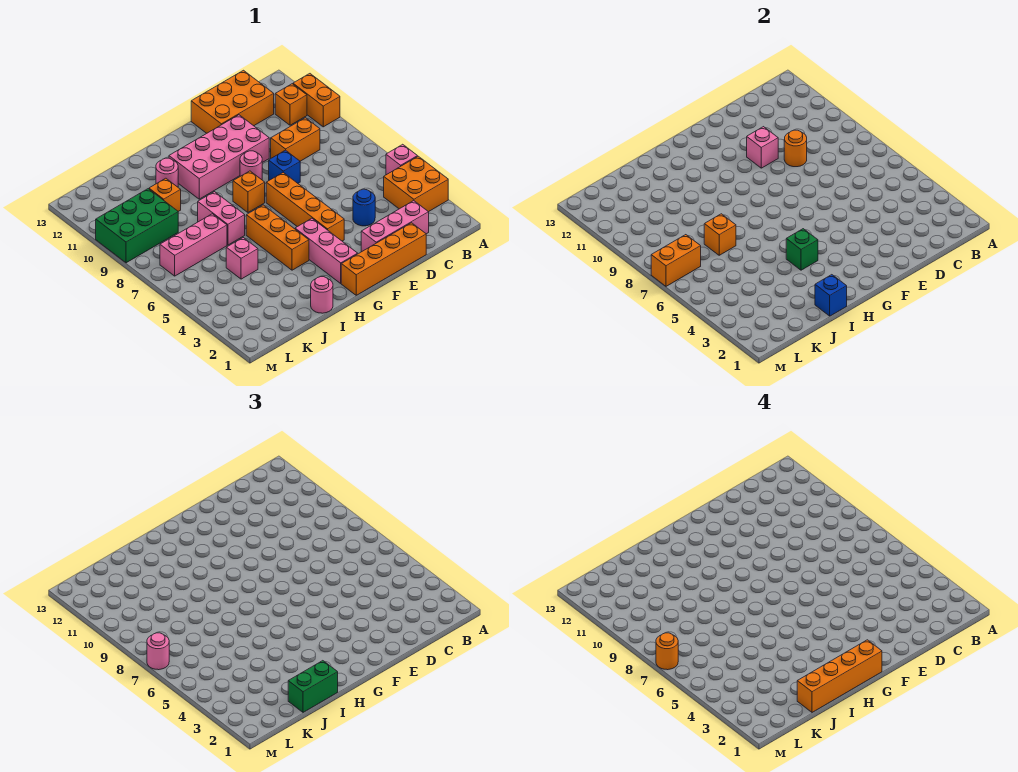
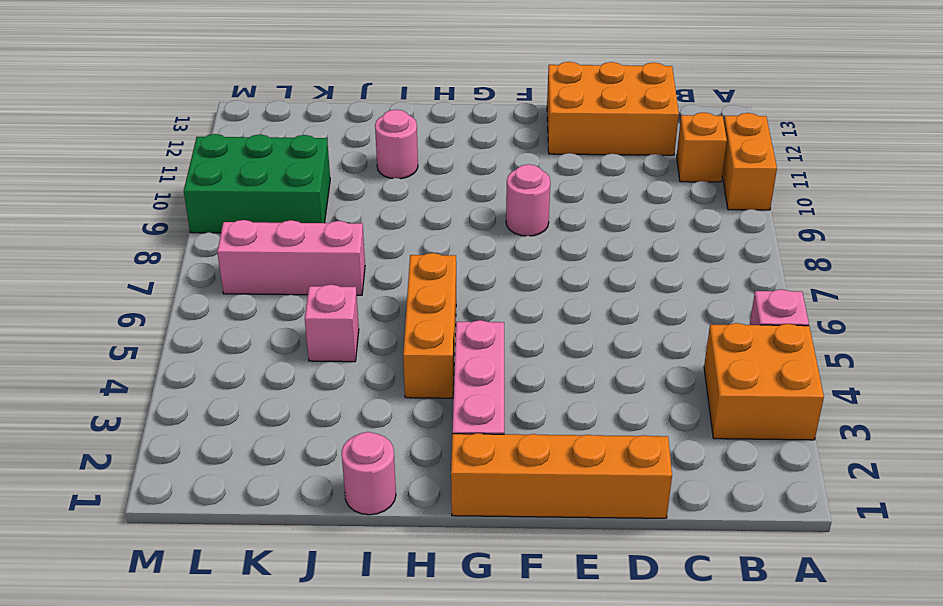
none -> pink 1x3 brick [361,201,429,252]
none -> orange 1x2 brick [271,118,320,161]
none -> blue 1x1 round brick [353,189,375,226]
none -> blue 1x1 brick [269,150,300,183]

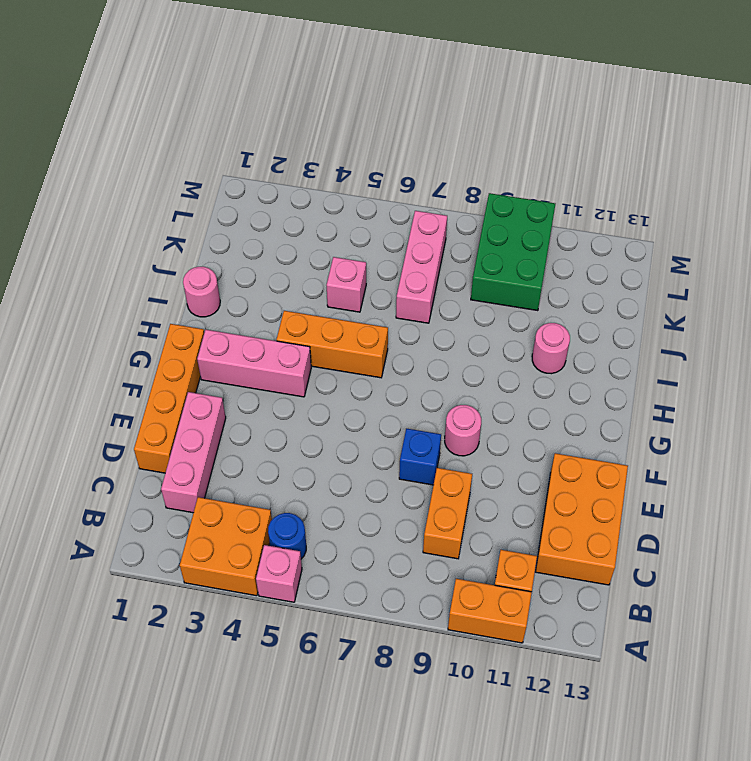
blue 1x1 round brick [268,513,306,559] -> blue 1x1 round brick moved to [353,189,375,226]
none -> pink 2x4 brick [169,115,269,199]
none -> orange 1x4 brick [266,173,344,241]
none -> orange 1x1 brick [233,171,265,212]
none -> pink 1x2 brick [198,192,245,245]

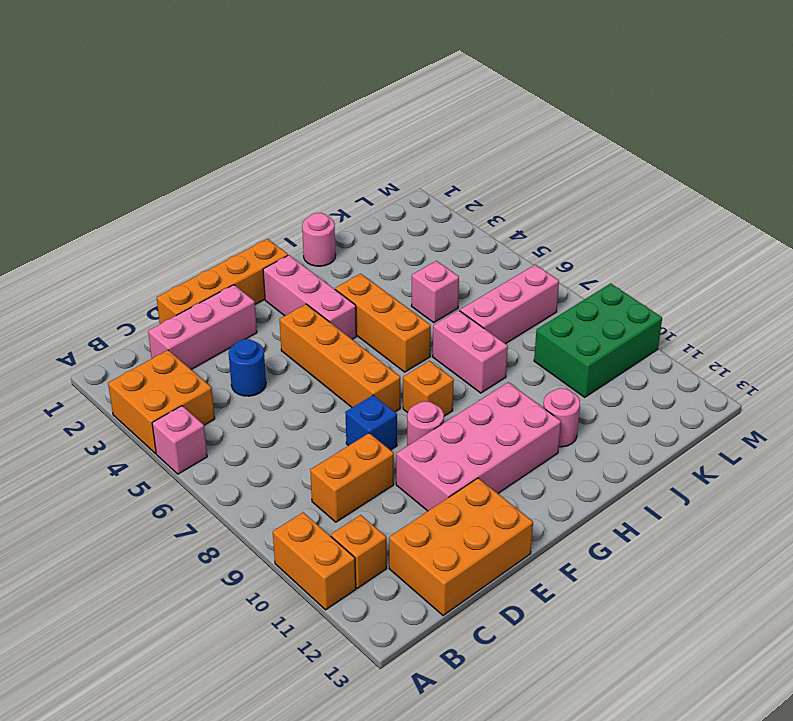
none -> orange 1x1 brick [149,178,181,211]
none -> orange 1x1 round brick [784,130,807,167]
none -> pink 1x1 brick [747,127,778,168]
none -> green 1x1 brick [786,229,818,270]

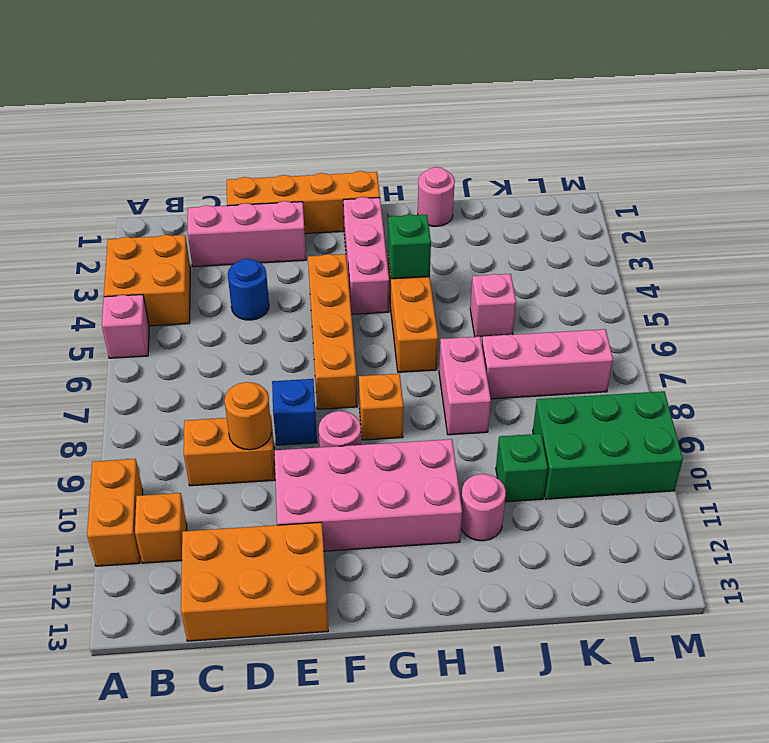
green 1x1 brick [496,434,548,502] -> orange 1x1 brick [149,178,181,211]
none -> pink 1x1 brick [747,127,778,168]
none -> blue 1x1 brick [815,275,847,316]
none -> orange 1x1 brick [704,214,736,255]
none -> orange 1x2 brick [651,235,701,286]

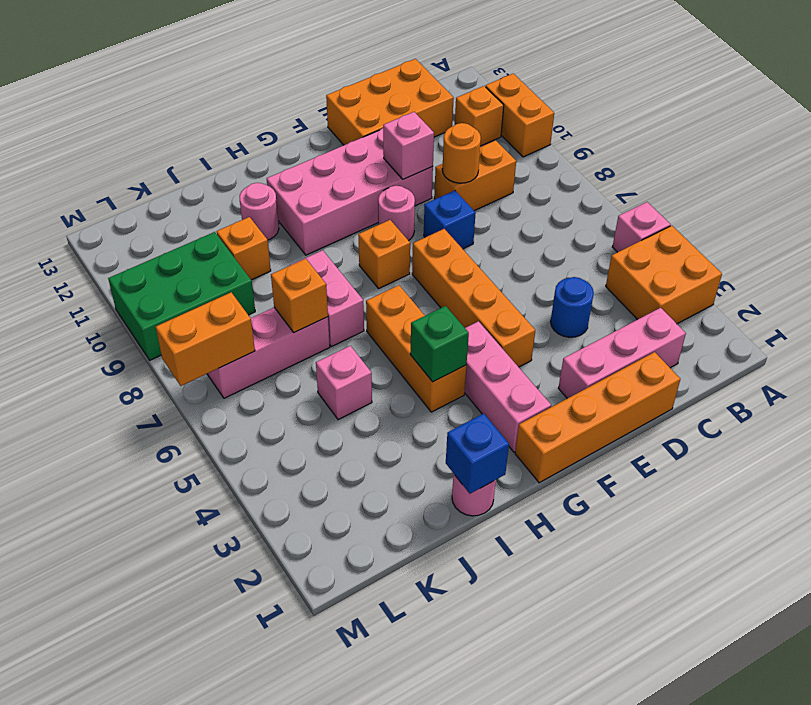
none -> green 1x2 brick [288,661,338,712]
none -> pink 1x1 round brick [147,633,169,670]
none -> orange 1x4 brick [797,640,882,712]
none -> orange 1x1 round brick [656,633,678,670]

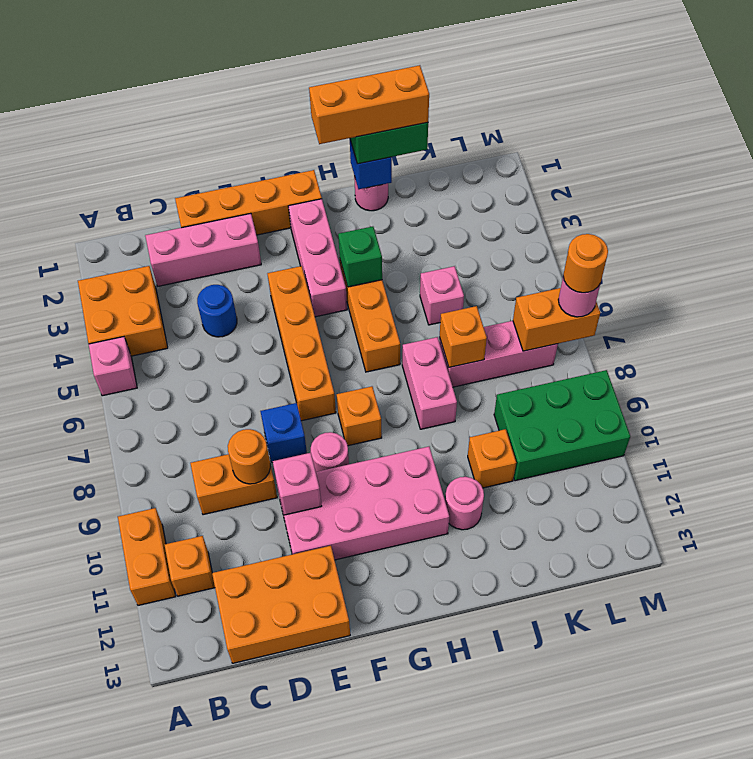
orange 1x3 brick [309,65,429,144] -> orange 1x4 brick [797,640,882,712]

